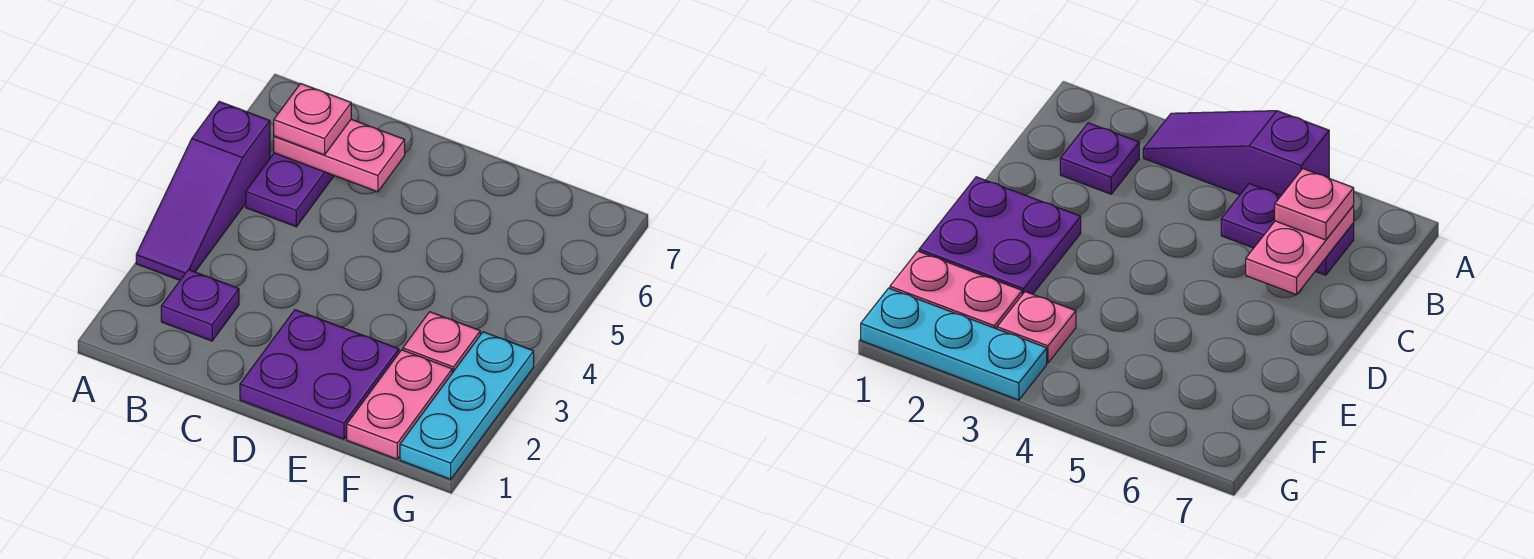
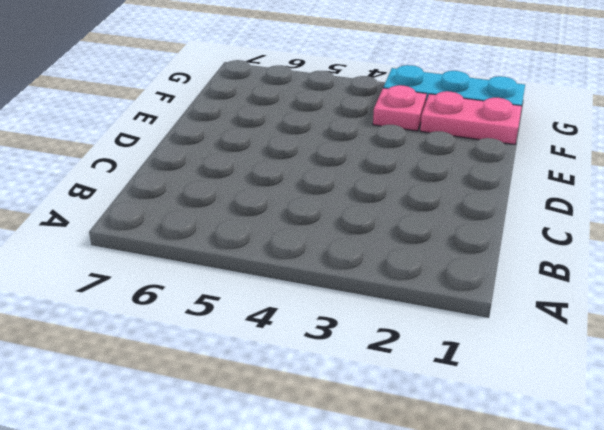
none -> purple 1x3 slope [136,102,270,280]
none -> purple 1x1 plate [161,270,239,341]

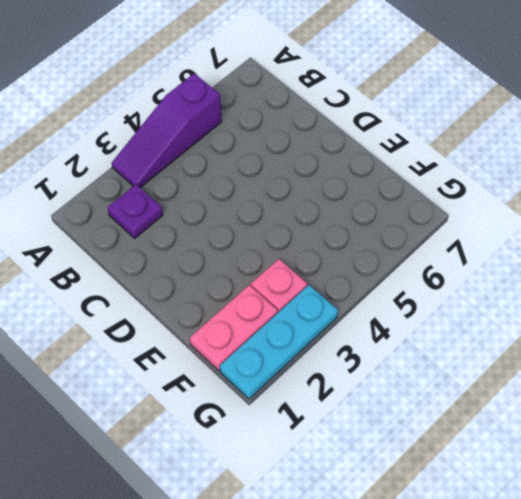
none -> purple 1x2 plate [246,153,334,227]
none -> purple 2x2 plate [240,310,399,439]

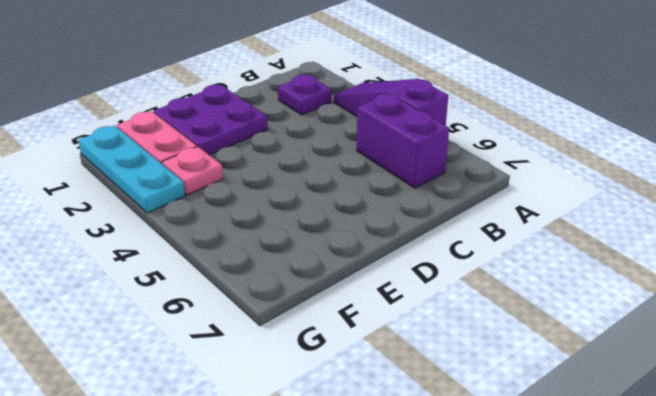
purple 1x2 brick [357,93,449,188] -> purple 1x2 plate [246,153,334,227]
none -> pink 1x2 plate [274,119,405,192]
none -> pink 1x1 plate [274,83,351,155]

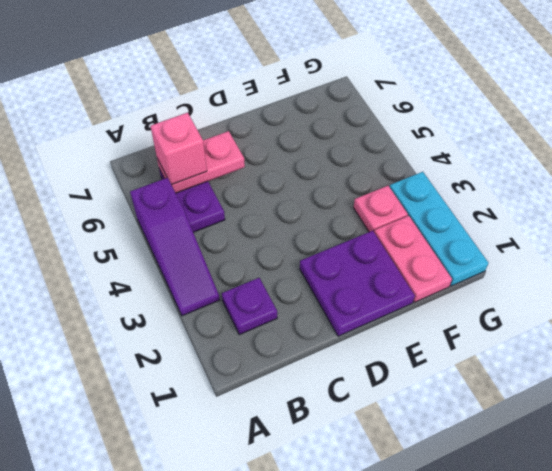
pink 1x1 brick [151,113,207,185] -> pink 1x1 plate [274,83,351,155]

